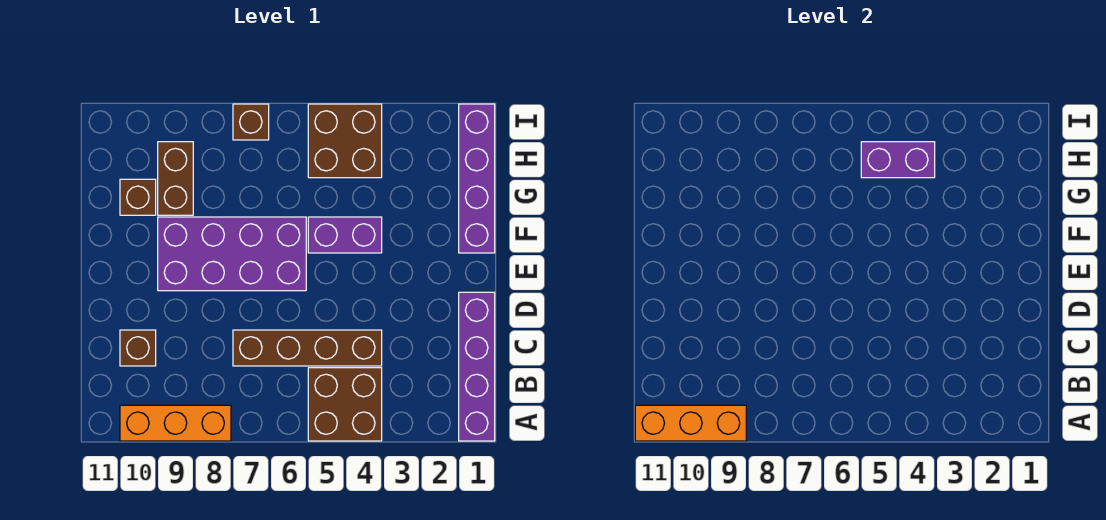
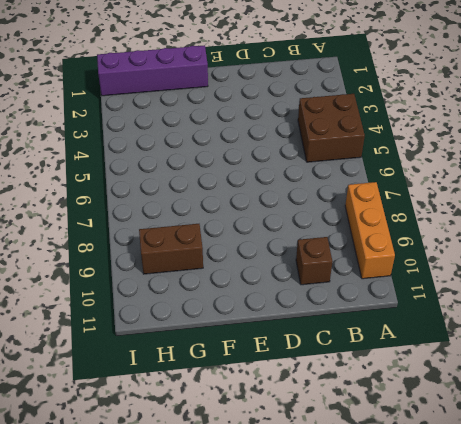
none -> purple 1x4 brick [459,292,495,441]
none -> brown 1x4 brick [233,330,382,366]
none -> purple 2x4 brick [158,217,306,291]

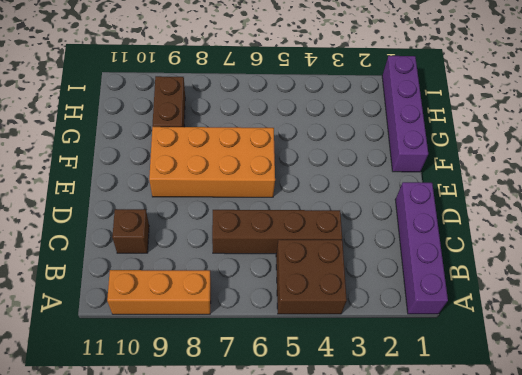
orange 2x4 brick [149,127,275,197] -> purple 2x4 brick [158,217,306,291]
none -> purple 1x2 brick [308,217,382,253]
none -> brown 1x1 brick [120,179,156,215]
none -> brown 2x2 brick [308,104,382,178]

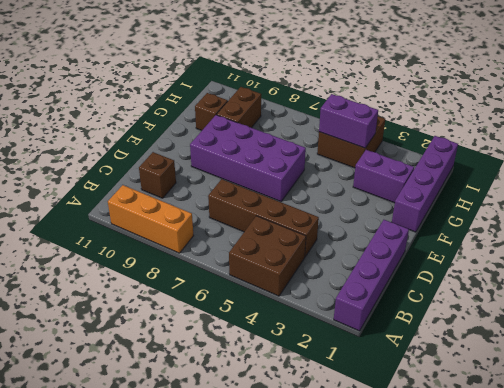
purple 1x2 brick [353,150,414,203] -> purple 1x2 brick moved to [308,217,382,253]
none -> brown 1x1 brick [233,104,269,140]
none -> orange 1x3 brick [635,405,746,441]

